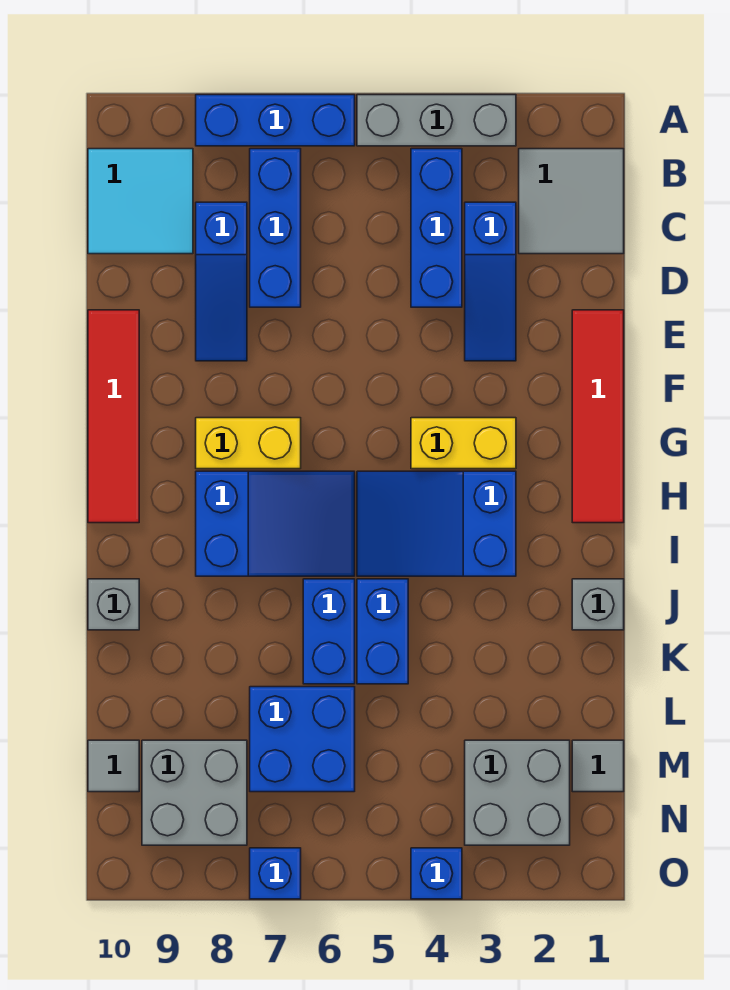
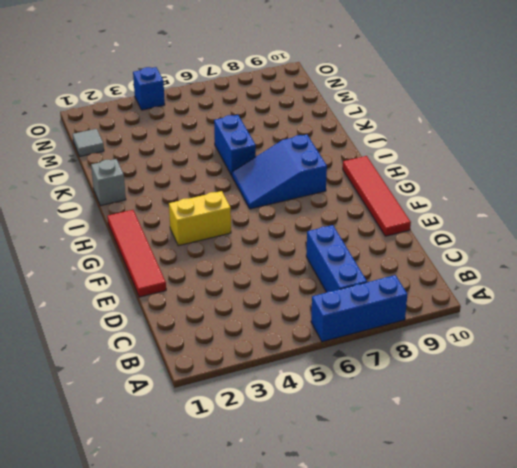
none -> grey 1x3 brick [357,95,516,146]
none -> grey 2x2 tile [519,149,624,254]
none -> blue 1x3 brick [411,149,462,307]

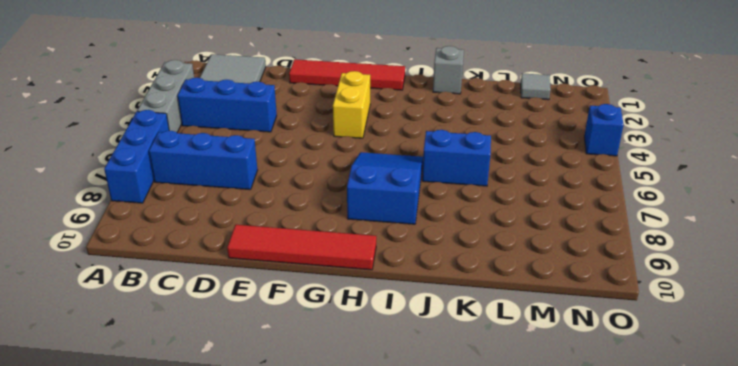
none -> cyan 2x2 tile [88,149,193,254]
none -> blue 1x3 slope [465,202,516,361]
none -> blue 1x3 slope [196,202,247,361]

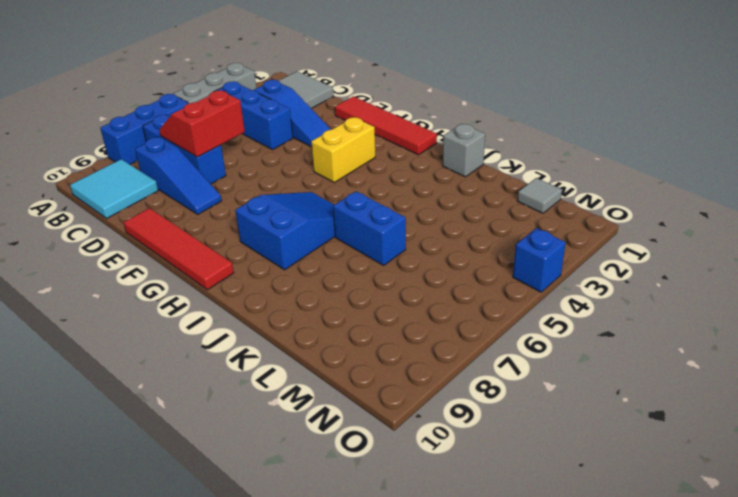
red 2x2 slope [159,90,245,157] -> none
none -> yellow 1x2 brick [196,418,301,469]
none -> blue 2x3 slope [357,471,516,576]
none -> blue 1x2 brick [357,579,408,684]

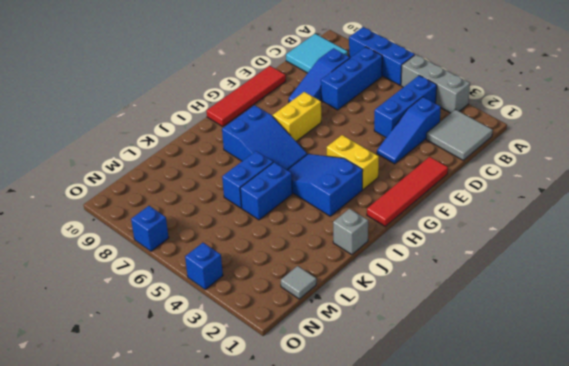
yellow 1x2 brick [273,92,321,141] -> yellow 1x2 brick turned to [196,418,301,469]
none -> grey 1x1 brick [88,579,139,630]
none -> blue 2x2 brick [250,687,355,792]
none -> grey 2x2 brick [465,740,570,845]

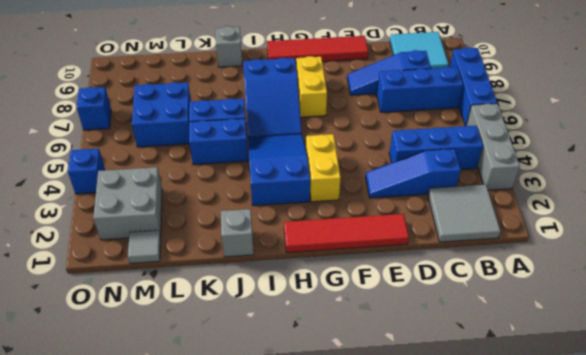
none -> grey 2x2 brick [142,740,247,845]
none -> grey 1x1 tile [88,740,139,792]

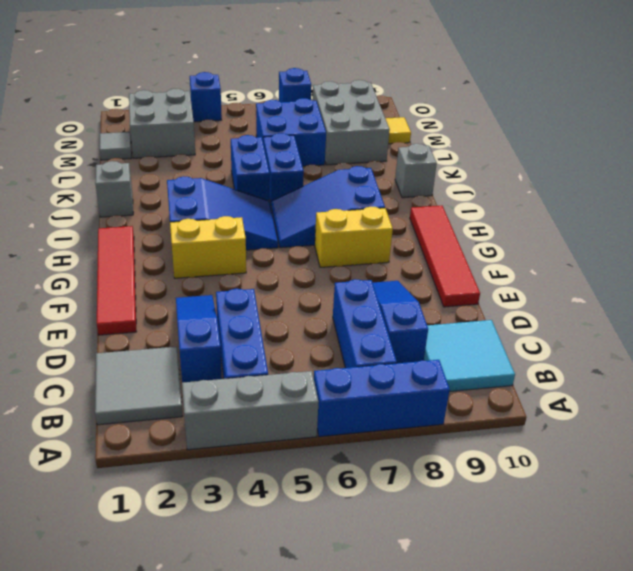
grey 2x3 brick [312,80,390,165] -> grey 2x2 brick [142,740,247,845]
yellow 1x1 tile [386,117,411,144] -> grey 1x1 tile [88,740,139,792]

